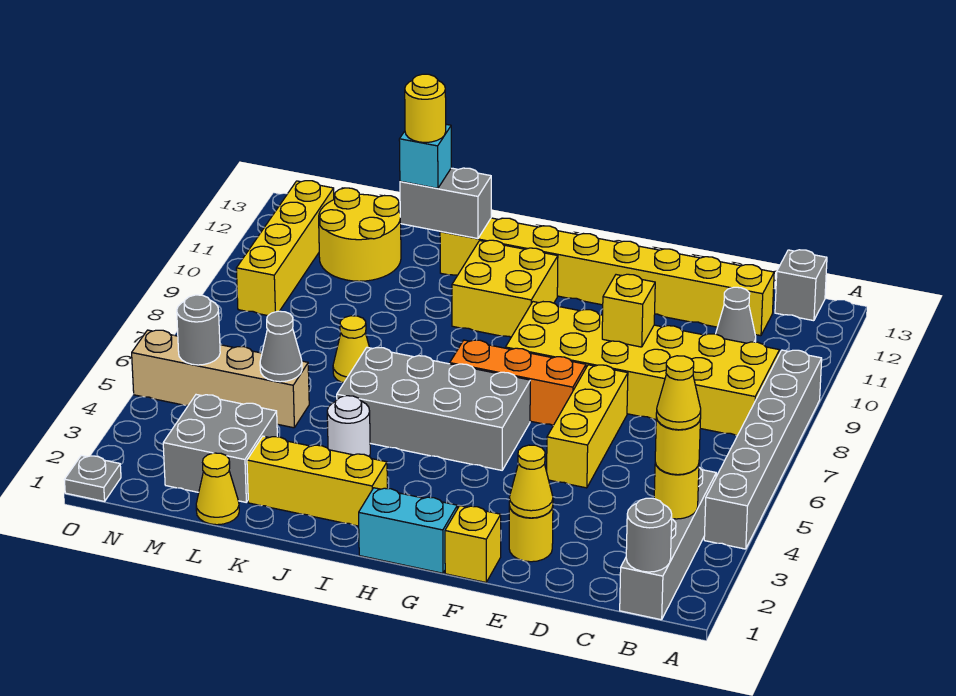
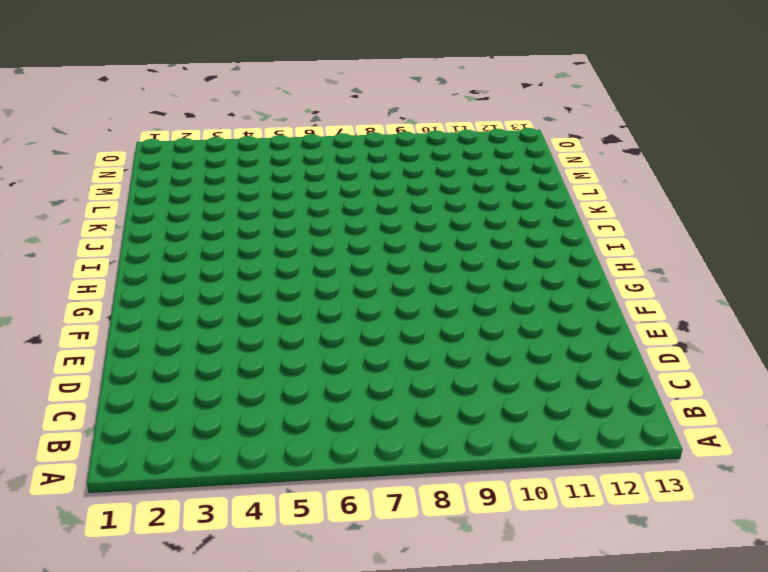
none -> grey 1x6 brick [704,350,822,549]
none -> grey 1x4 brick [620,467,716,620]
none -> yellow 2x6 brick [506,302,780,436]
none -> grey 1x1 brick [775,250,827,321]

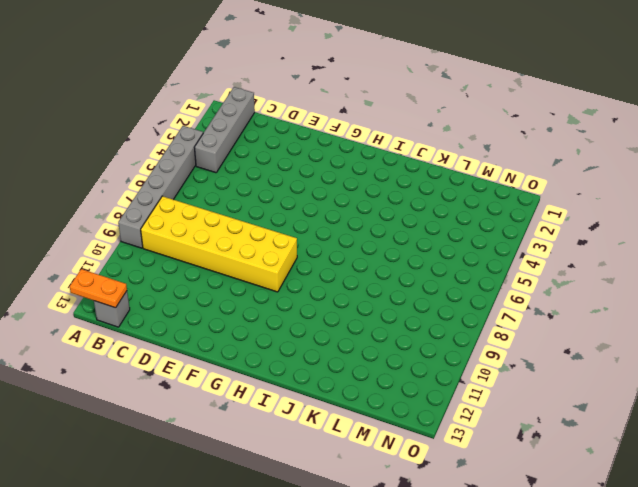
orange 1x2 plate [70,269,127,308] -> none
none -> grey 1x1 cone [716,287,756,343]
none -> yellow 1x8 brick [440,218,774,336]
none -> yellow 1x1 round brick [509,506,553,562]
none -> yellow 1x3 brick [547,365,628,488]

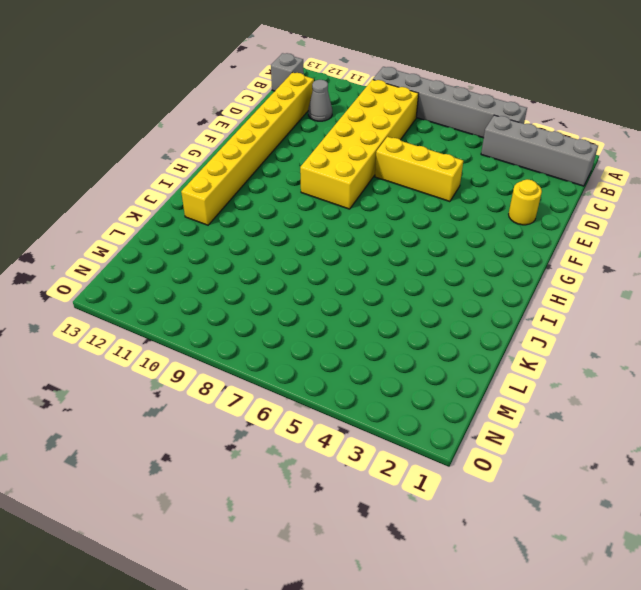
none -> yellow 1x1 brick [445,506,501,582]
none -> orange 1x3 brick [450,340,586,425]
none -> cyan 1x2 brick [359,488,457,573]
none -> grey 2x4 brick [337,347,530,470]

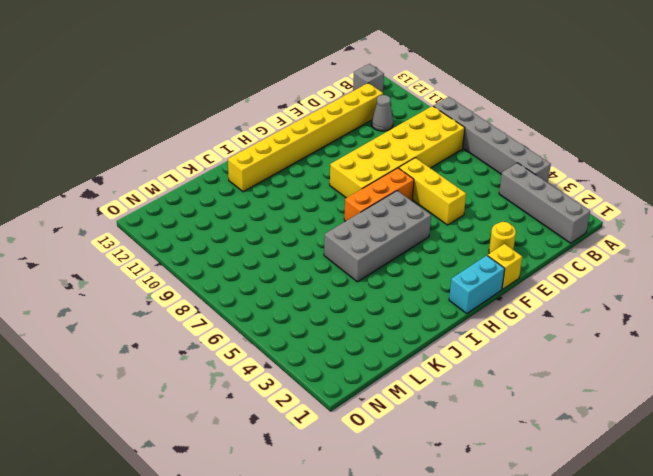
none -> yellow 2x2 brick [452,240,558,337]
none -> yellow 1x3 brick [247,436,387,526]
none -> white 1x1 round brick [327,396,370,456]
none -> yellow 1x1 cone [333,316,369,383]

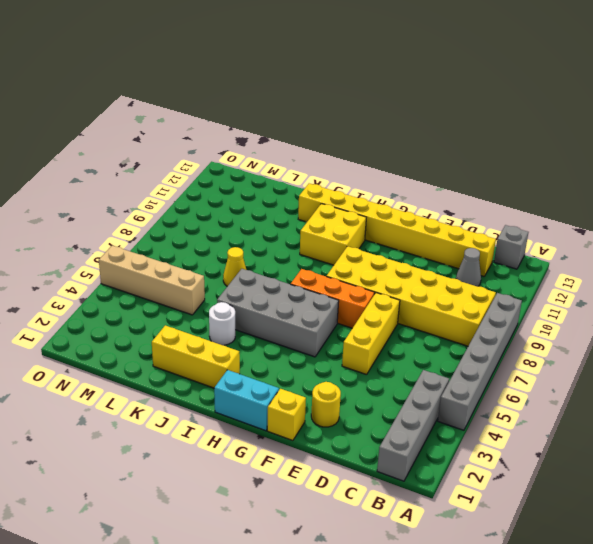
none -> yellow 1x1 cone [196,453,239,525]
none -> grey 2x2 brick [163,395,277,502]
none -> yellow 2x2 round brick [319,188,401,281]
none -> yellow 1x4 brick [236,181,334,316]

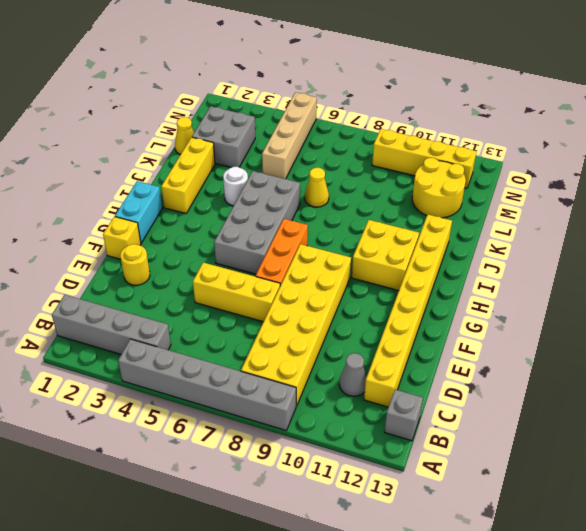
none -> grey 1x1 plate [64,455,121,501]
none -> grey 1x1 round brick [626,498,672,572]
none -> yellow 1x1 round brick [654,463,699,519]
none -> yellow 1x1 cone [509,445,553,518]

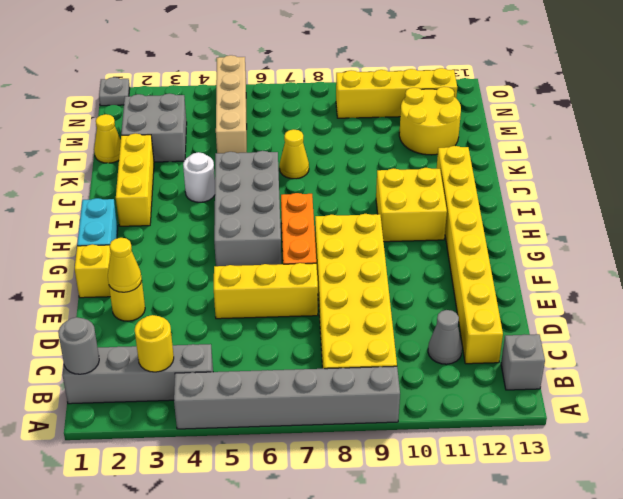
none -> yellow 1x1 brick [602,274,655,347]
none -> grey 1x2 brick [400,168,491,239]
none -> grey 1x1 cone [260,311,302,382]
none -> grey 1x1 round brick [177,295,220,365]

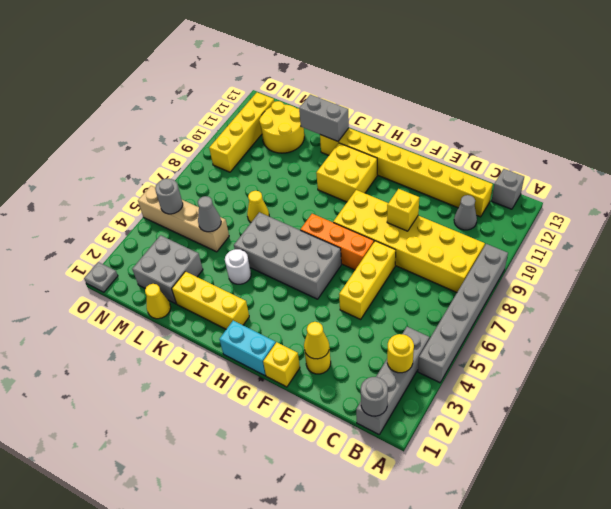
none -> yellow 1x1 round brick [655,418,701,475]
none -> cyan 1x1 brick [399,124,451,188]
none -> yellow 1x1 cone [656,356,701,430]
none -> yellow 1x1 round brick [405,74,446,142]

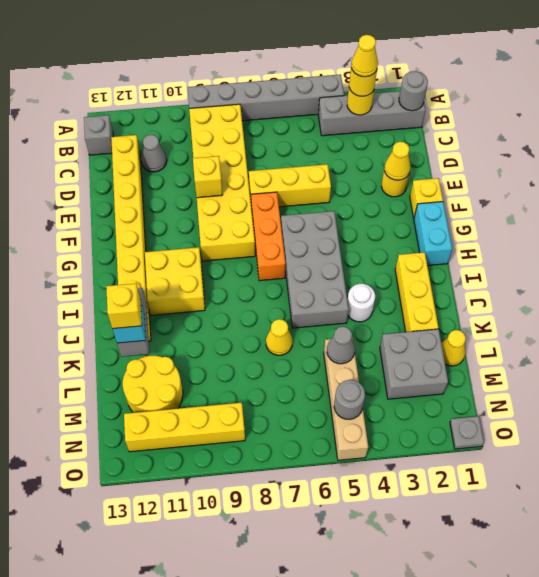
yellow 1x1 brick [106,283,142,329] -> yellow 1x1 round brick [405,74,446,142]

